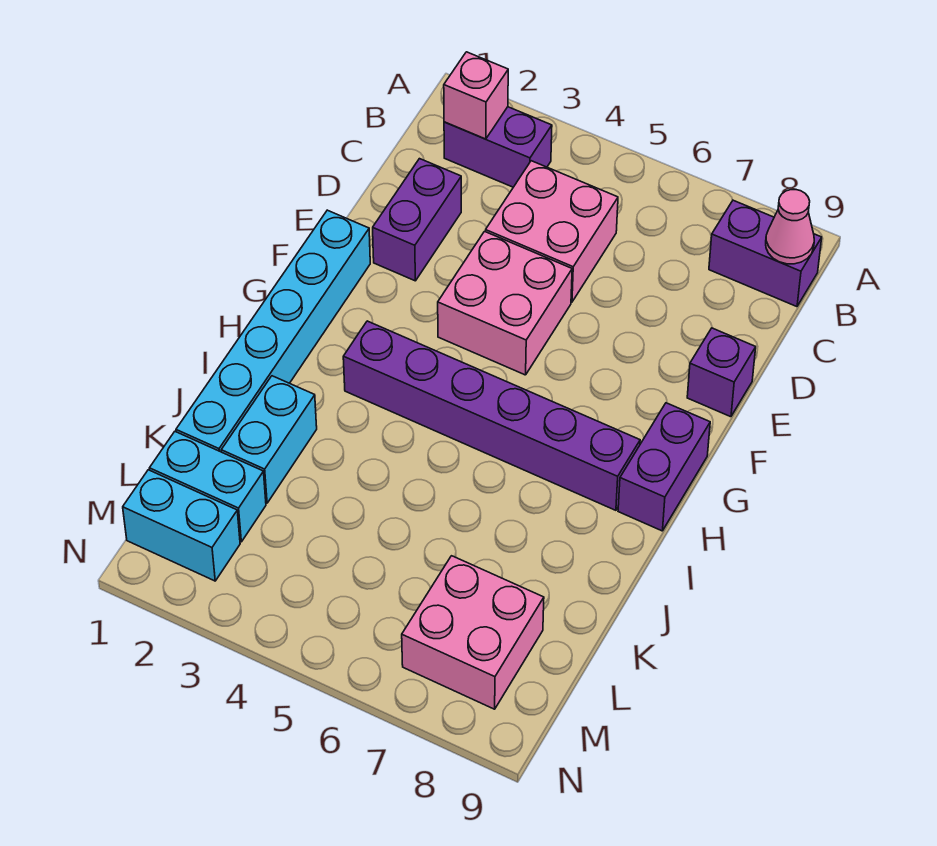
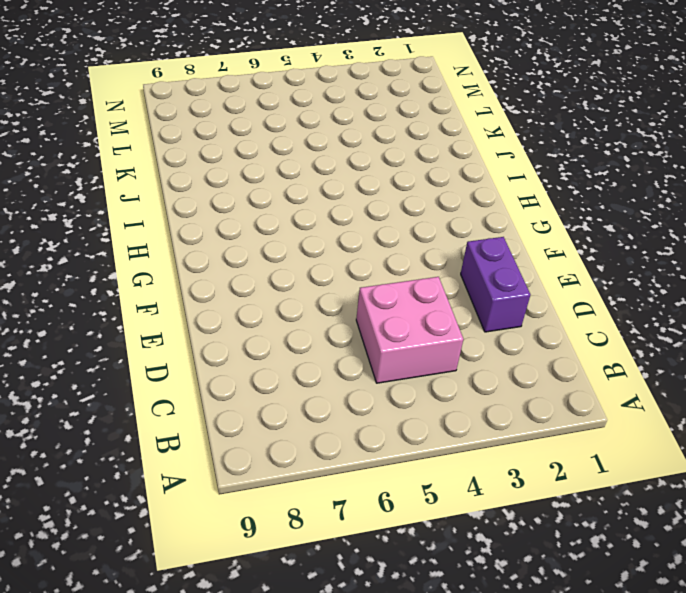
none -> purple 1x2 brick [444,107,552,187]
none -> purple 1x2 brick [709,200,822,307]
none -> pink 2x2 brick [438,231,572,375]

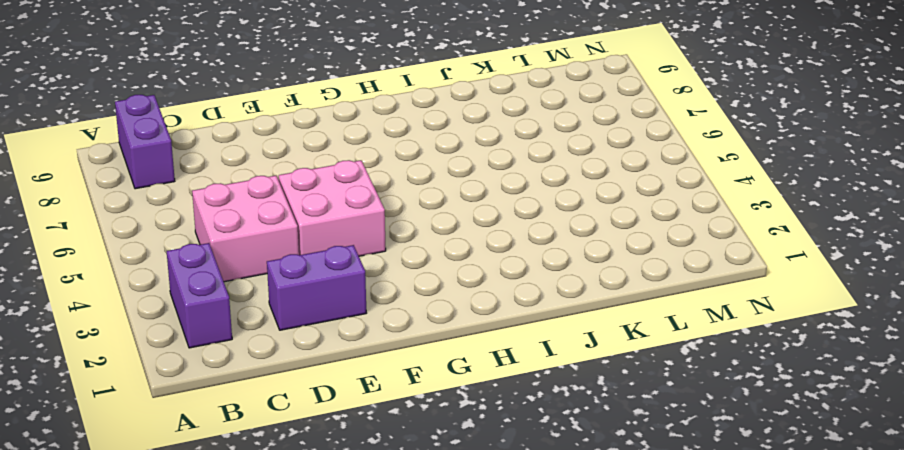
none -> purple 1x1 brick [687,328,756,417]
none -> cyan 1x6 brick [176,210,370,452]
none -> purple 1x2 brick [618,403,710,531]

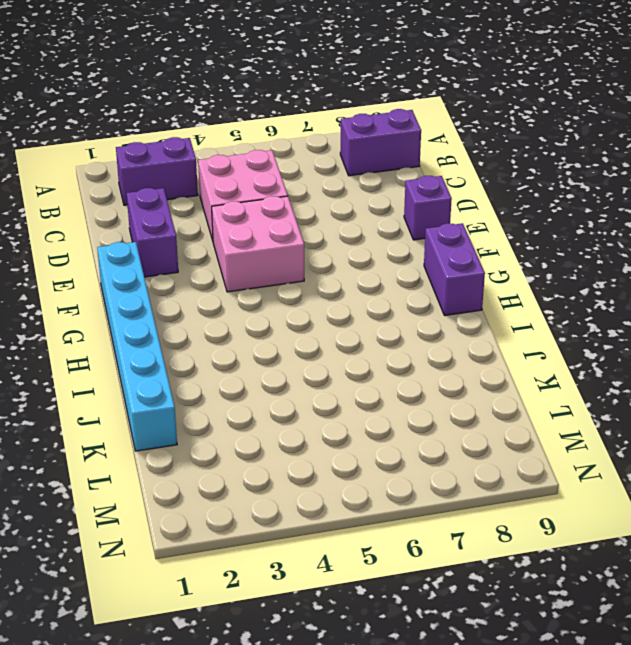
none -> purple 1x6 brick [343,321,640,510]
none -> cyan 1x2 brick [221,376,317,503]
none -> cyan 1x2 brick [150,432,266,542]

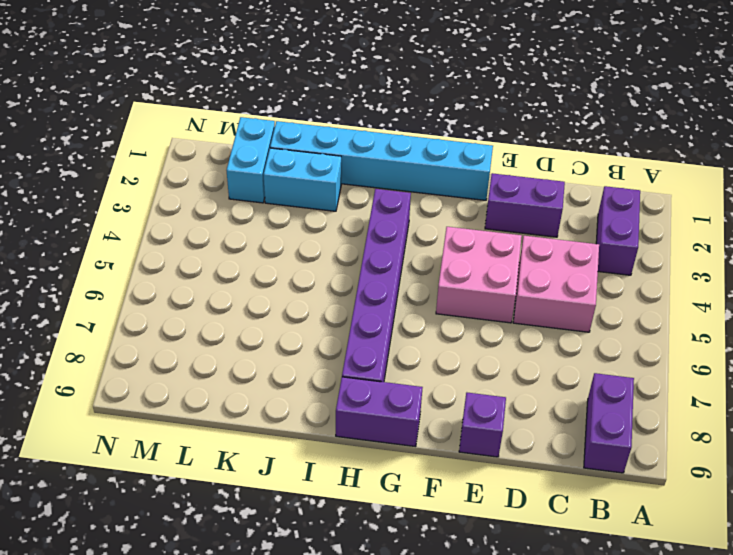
none -> pink 2x2 brick [402,556,544,709]
none -> cyan 1x2 brick [123,470,240,581]
none -> pink 1x1 brick [444,52,508,139]

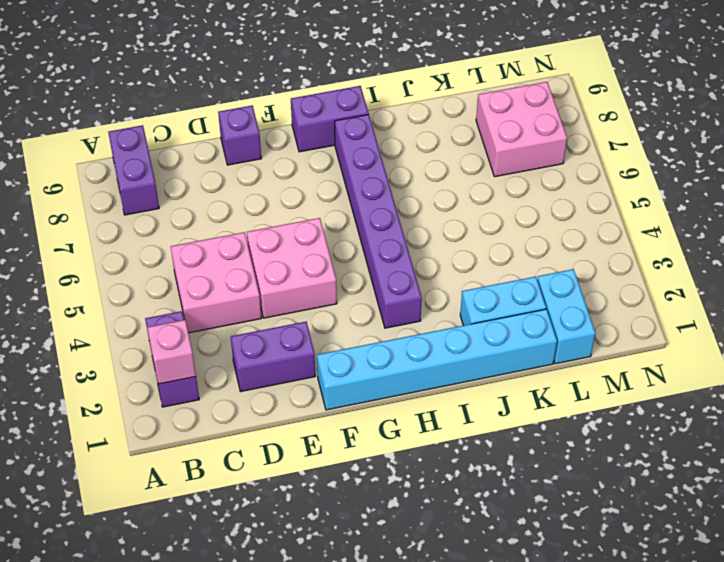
none -> cyan 1x2 brick [123,470,240,581]
none -> pink 1x1 cone [766,190,814,264]

